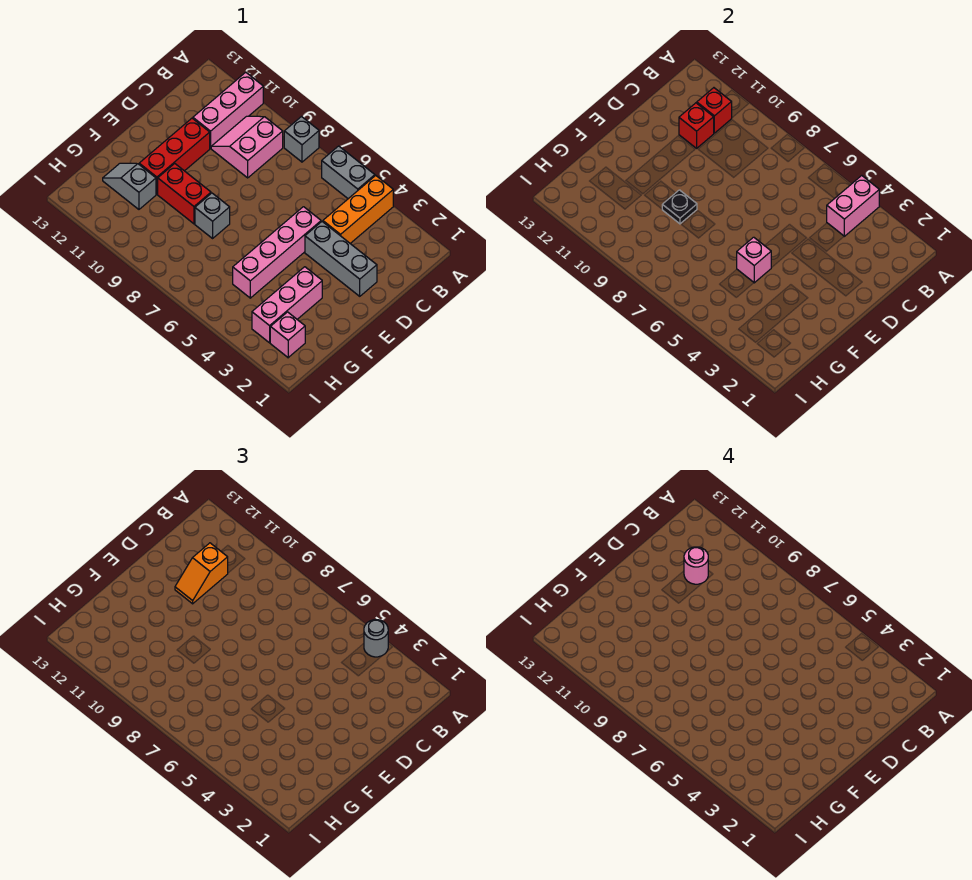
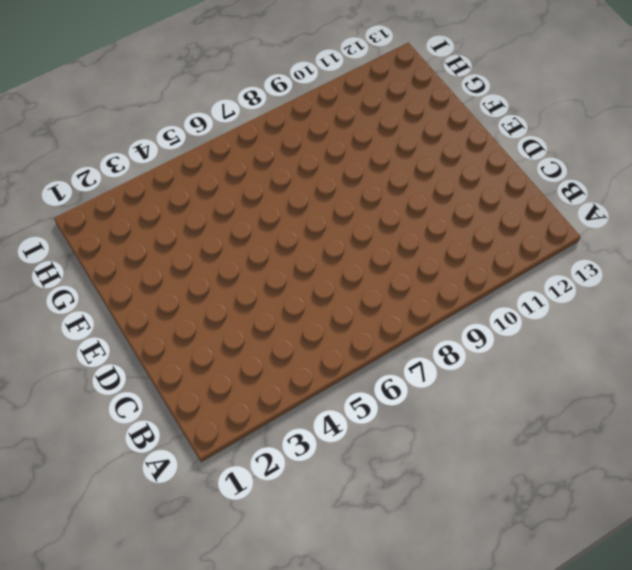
none -> orange 1x3 brick [323,176,393,243]
none -> grey 1x2 brick [322,146,375,199]
none -> grey 1x1 brick [284,117,319,162]

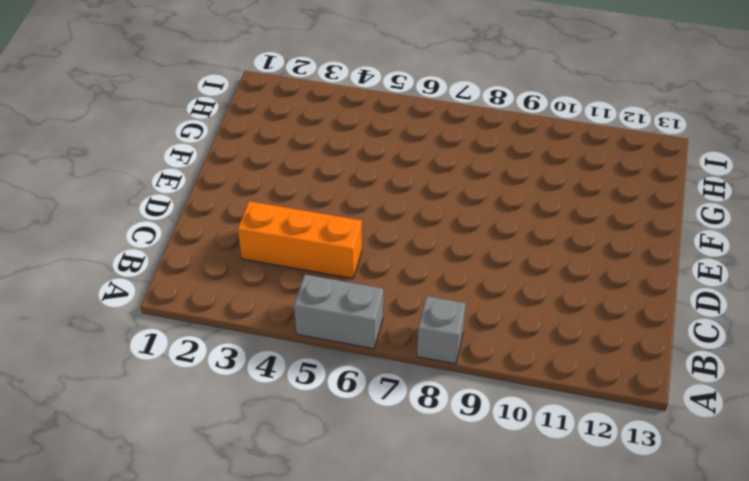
orange 1x3 brick [238,201,362,279] -> orange 1x3 brick turned to [323,176,393,243]
none -> pink 1x3 brick [193,72,263,148]
none -> pink 2x2 slope [211,116,283,178]
none -> grey 1x3 brick [305,222,377,296]

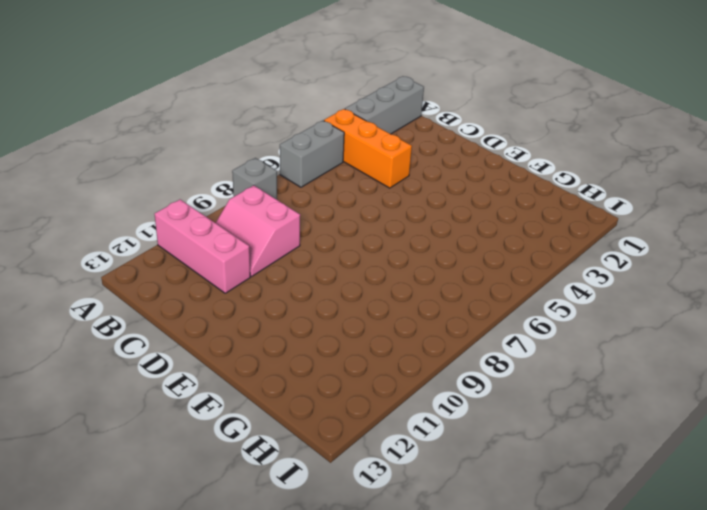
grey 1x3 brick [345,77,424,134] -> grey 1x3 brick moved to [305,222,377,296]
none -> pink 1x4 brick [233,207,321,298]
none -> red 1x3 brick [139,118,210,194]
none -> pink 1x3 brick [252,267,322,343]

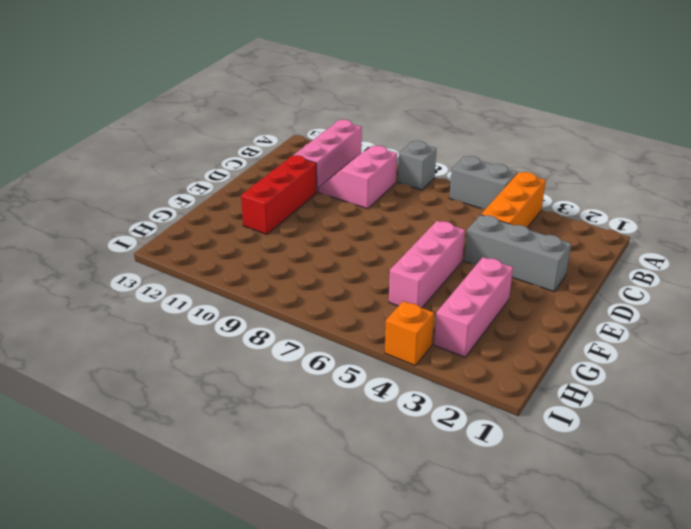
pink 1x3 brick [389,221,465,308] -> pink 1x4 brick [233,207,321,298]
orange 1x1 brick [385,301,434,366] -> none
none -> grey 1x1 brick [195,193,230,238]
none -> red 1x2 brick [158,164,211,224]
none -> grey 1x2 slope [103,163,156,209]

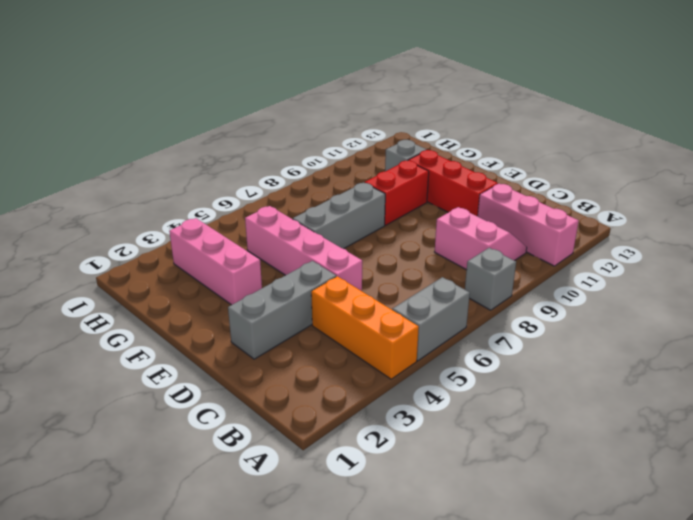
grey 1x3 brick [293,183,385,249] -> grey 1x1 brick [195,193,230,238]
none -> pink 1x1 brick [270,312,305,358]
none -> pink 1x2 brick [827,176,879,236]
none -> red 1x1 brick [697,88,732,133]

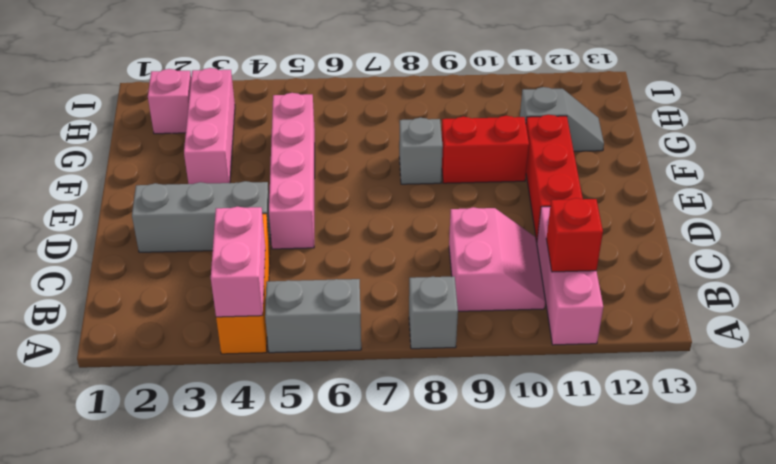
none -> red 1x1 brick [679,103,714,148]
none -> pink 1x1 brick [737,237,771,283]
none -> black 1x1 plate [662,190,697,224]

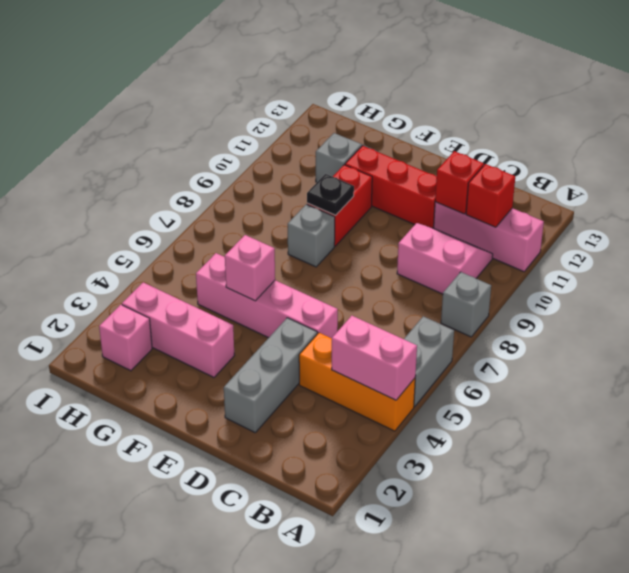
none -> grey 1x1 round brick [364,620,388,657]
none -> orange 1x2 slope [175,543,228,604]
none -> pink 1x1 round brick [684,547,708,584]

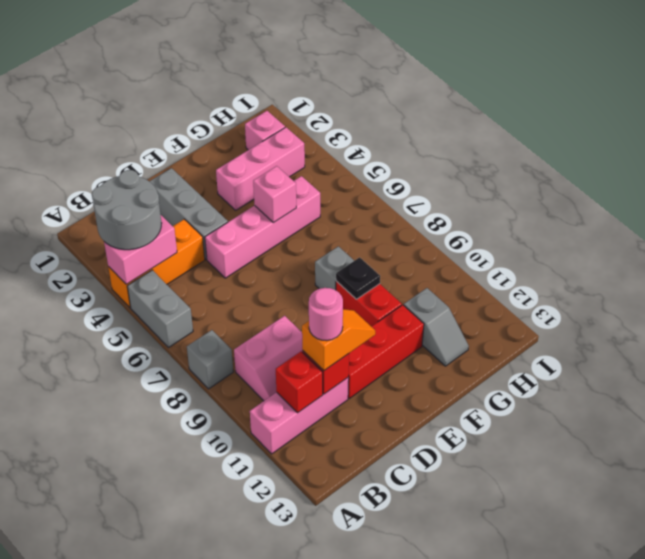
grey 2x2 round brick [92,170,162,250] -> grey 1x1 round brick [364,620,388,657]

